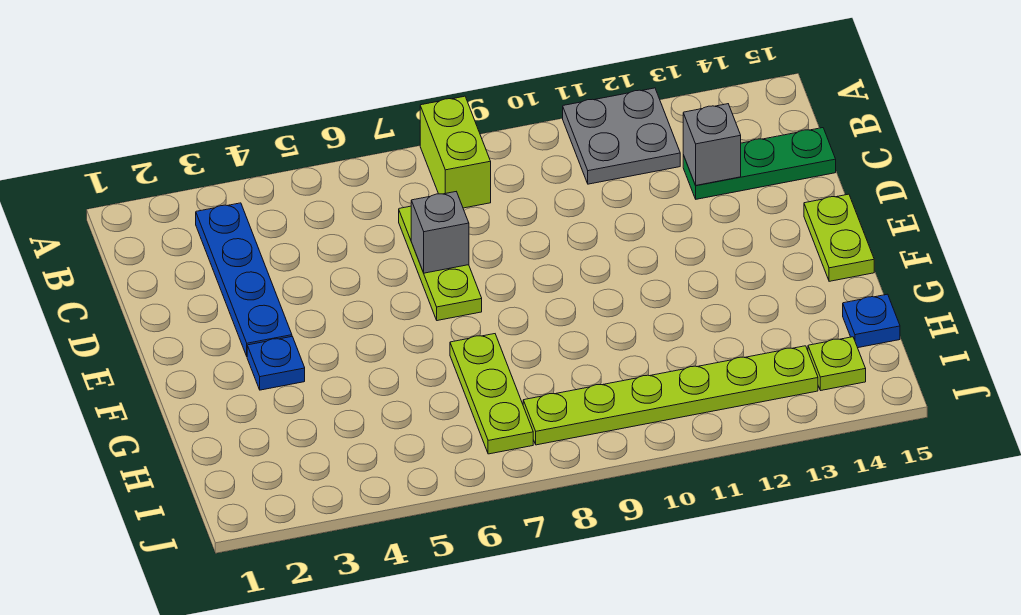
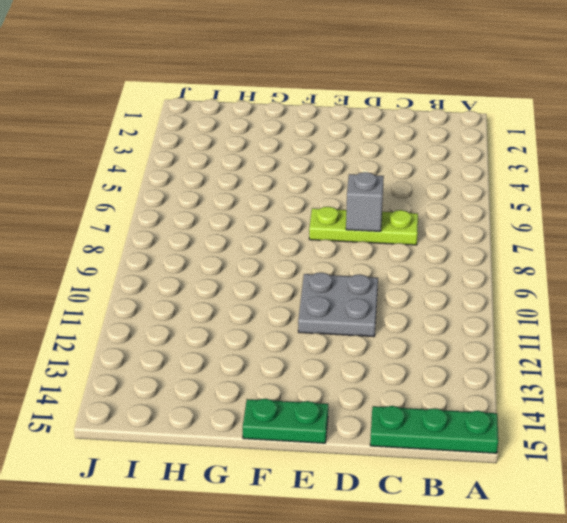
green 1x3 plate [370,406,498,453] -> green 1x3 plate turned to [683,128,836,199]
grey 2x2 plate [298,273,378,337] -> grey 2x2 plate moved to [563,88,680,184]
green 1x2 plate [243,399,328,443] -> lime 1x2 plate [804,194,874,281]
none -> lime 1x2 brick [420,96,491,208]
none -> blue 1x4 plate [196,203,292,356]
none -> blue 1x1 plate [247,337,305,390]

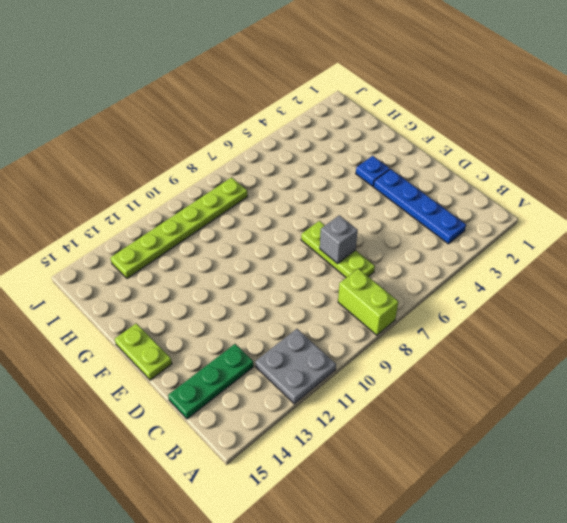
none -> lime 1x3 plate [450,334,533,454]
none -> blue 1x1 plate [843,294,900,348]
none -> lime 1x1 plate [808,337,866,390]

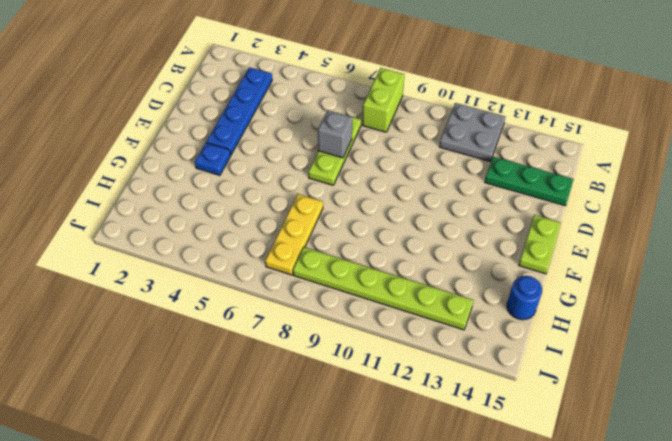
yellow 1x3 plate [265,194,323,275] -> lime 1x3 plate [450,334,533,454]
blue 1x1 round brick [507,276,542,320] -> blue 1x1 plate [843,294,900,348]
none -> lime 1x1 plate [808,337,866,390]
none -> grey 1x1 brick [683,104,741,185]

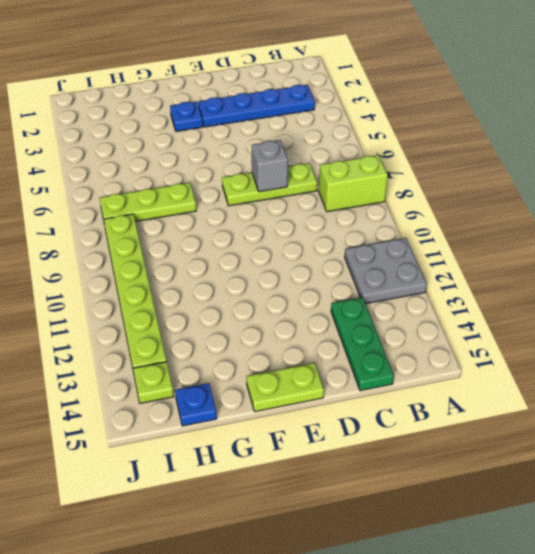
none -> grey 1x1 brick [683,104,741,185]

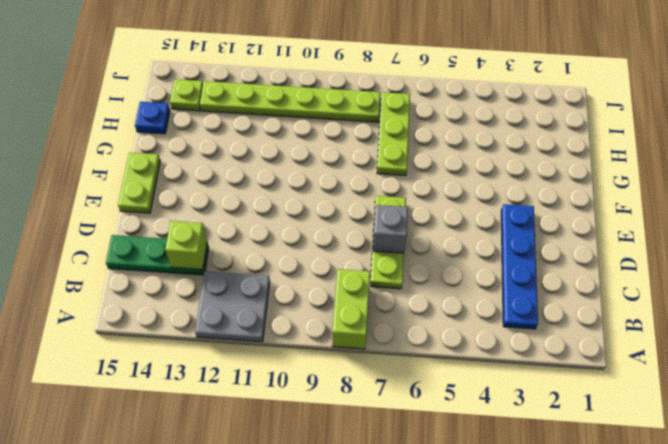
lime 1x1 brick [165,221,207,270] -> grey 1x1 brick [683,104,741,185]
none -> blue 1x1 plate [247,337,305,390]

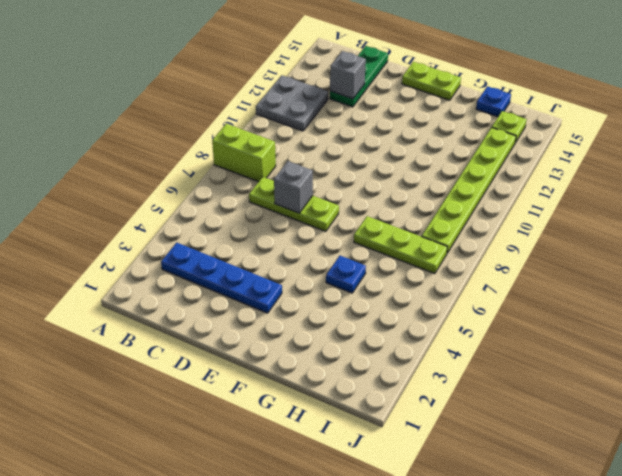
blue 1x1 plate [326,256,366,293] -> blue 1x1 plate moved to [247,337,305,390]

